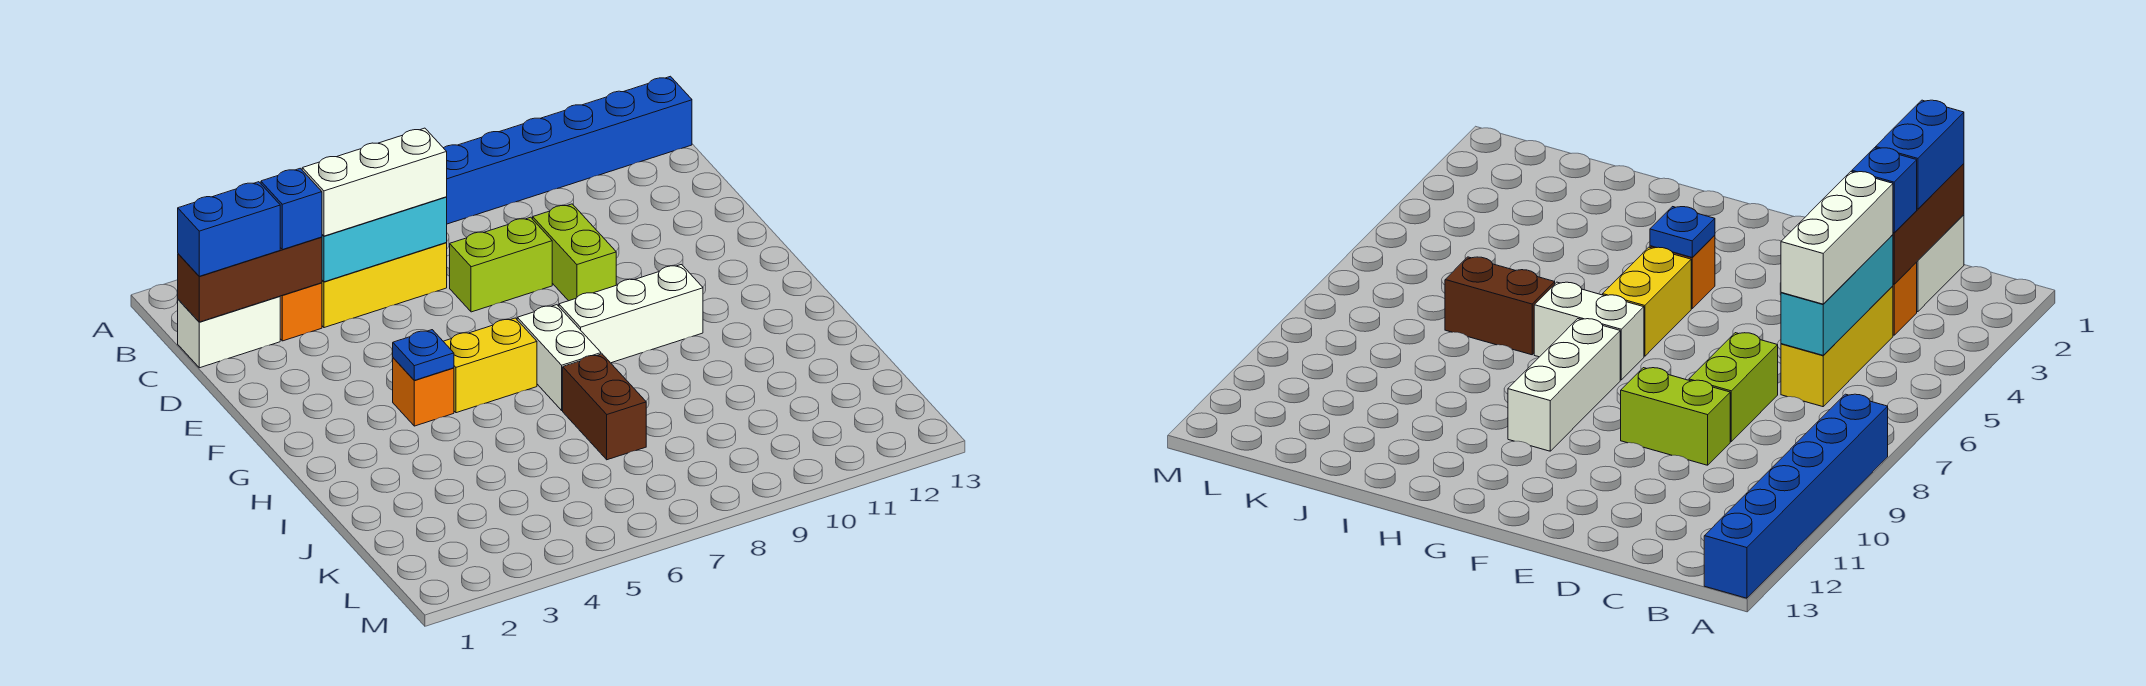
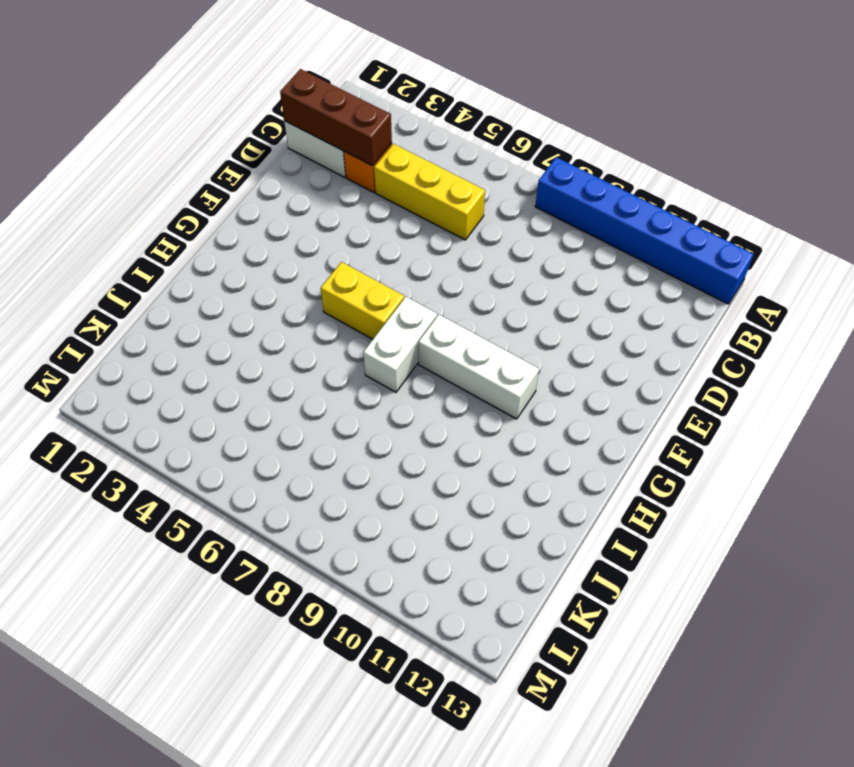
none -> lime 1x2 brick [450,217,552,312]
none -> lime 1x2 brick [533,204,616,301]
none -> orange 1x1 brick [393,358,454,426]

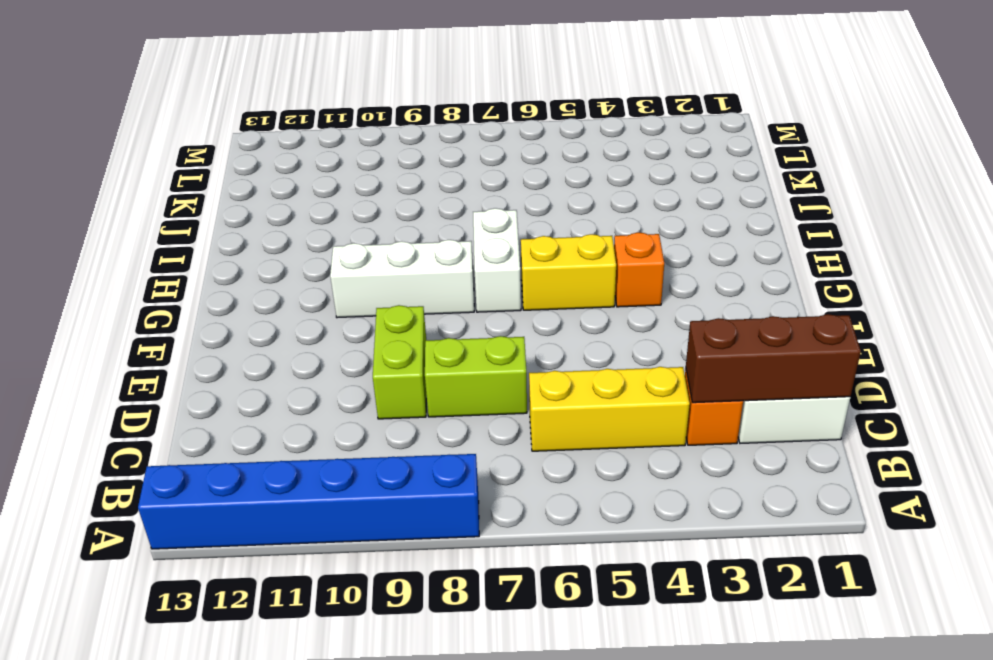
none -> brown 1x2 brick [563,354,646,460]
none -> cyan 1x3 brick [322,197,447,282]
none -> blue 1x1 plate [393,330,454,380]

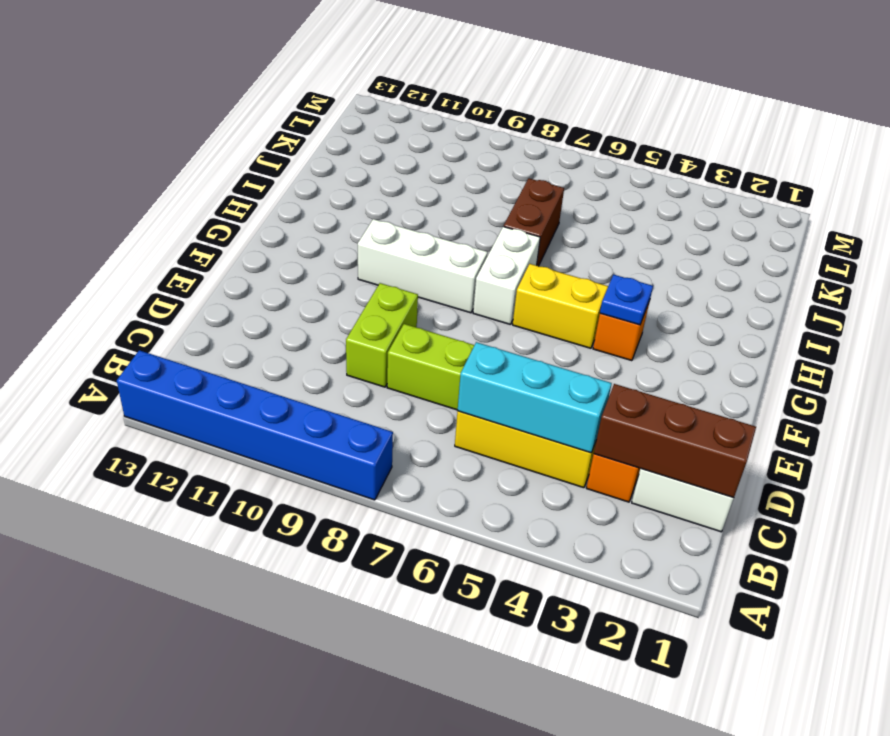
none -> blue 1x2 brick [178,182,280,276]
none -> blue 1x1 brick [261,168,322,250]
none -> white 1x3 brick [302,128,447,236]

